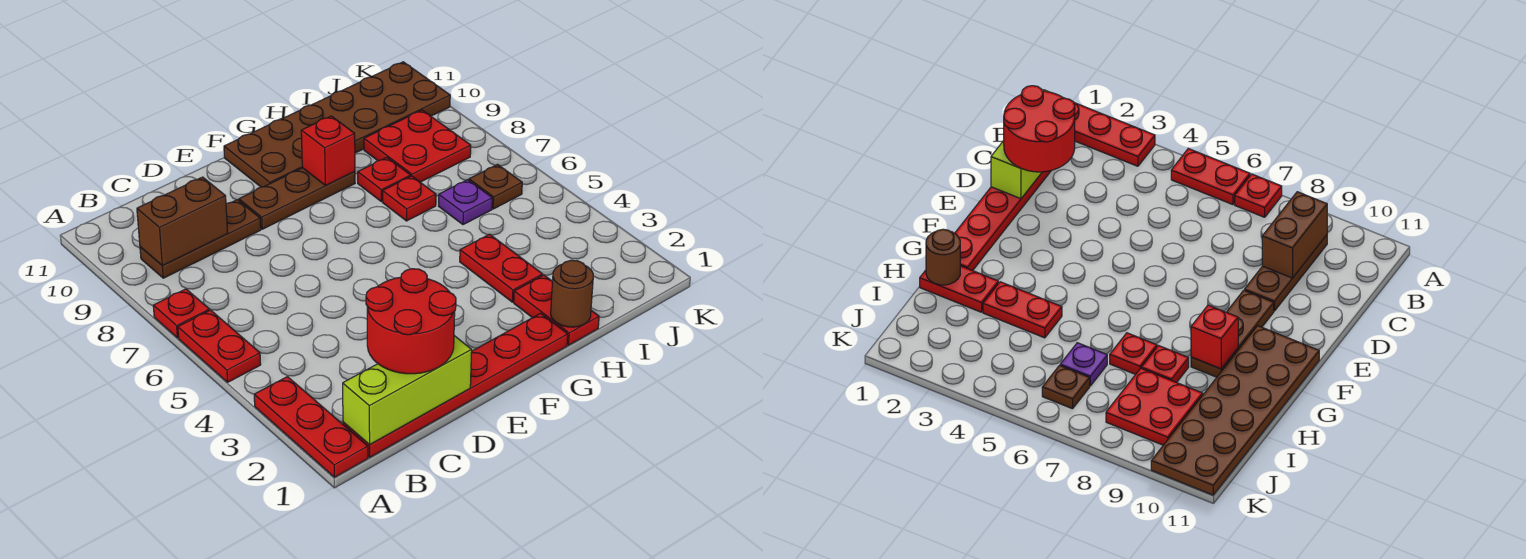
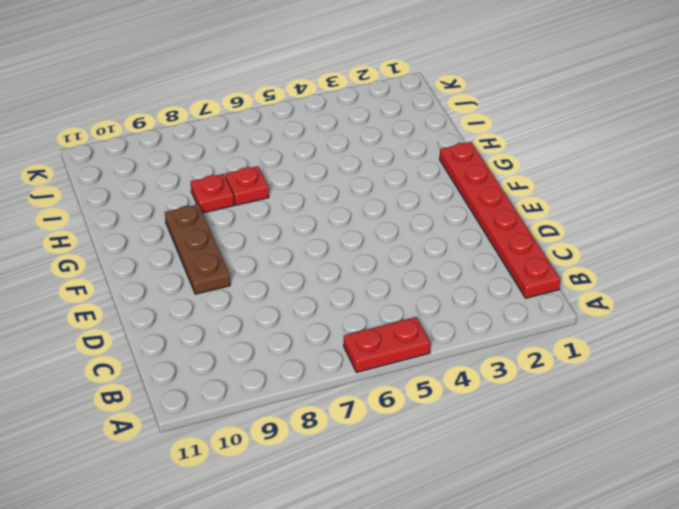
none -> red 1x3 plate [254,377,368,477]
none -> red 1x1 plate [153,289,209,338]
none -> brown 1x3 plate [140,200,261,278]

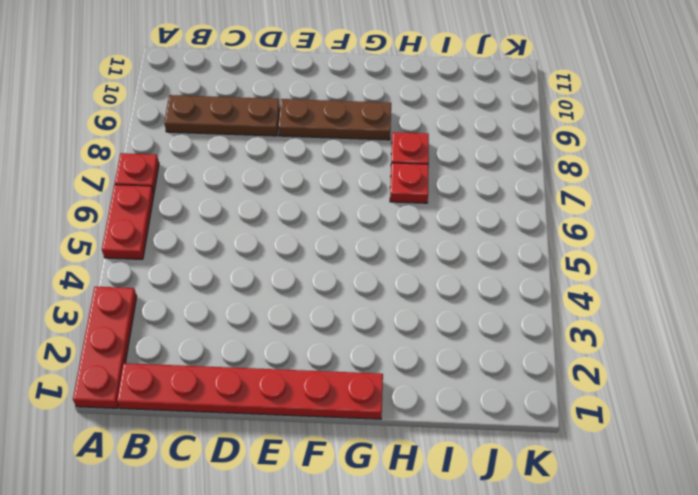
none -> brown 2x6 plate [224,62,450,187]
none -> red 1x2 plate [514,275,599,345]
none -> red 1x2 plate [460,234,543,302]

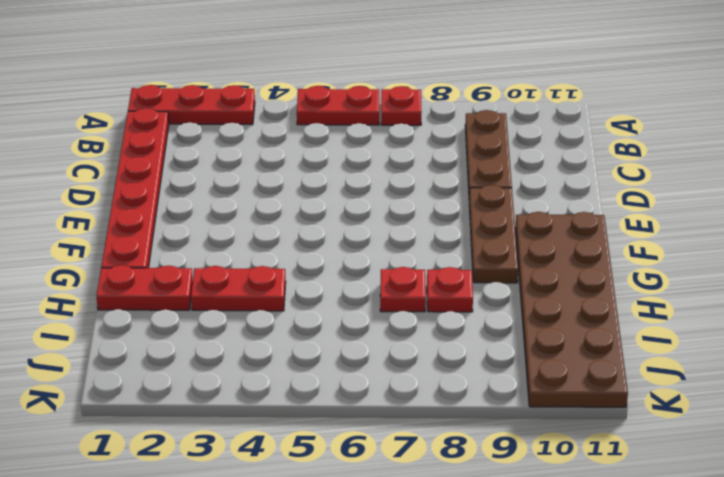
none -> purple 1x1 plate [439,180,492,225]
none -> red 2x2 plate [364,110,471,182]
none -> brown 1x1 plate [469,165,522,209]

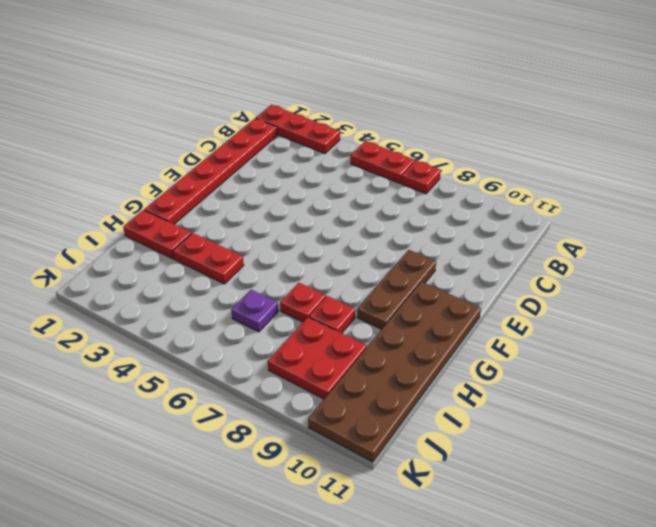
none -> brown 1x3 plate [140,200,261,278]
none -> brown 1x1 plate [469,165,522,209]
none -> lime 1x3 brick [343,336,472,445]

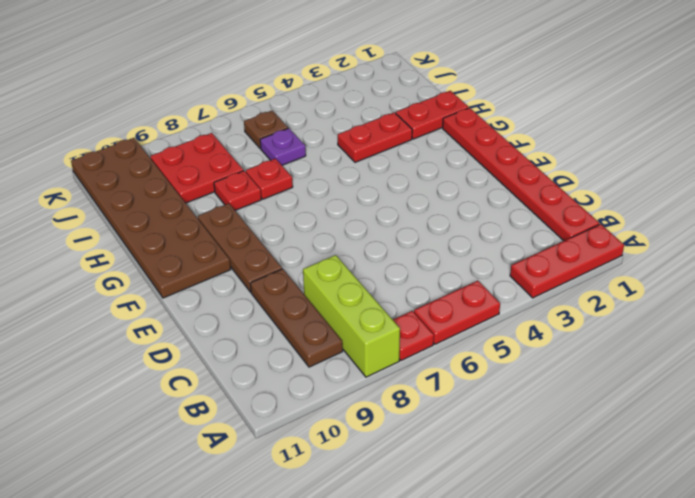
lime 1x3 brick [303,255,400,377] -> lime 1x3 brick moved to [343,336,472,445]
none -> brown 1x2 brick [137,177,228,266]
none -> red 1x1 brick [301,116,355,185]
none -> brown 1x1 round brick [551,260,593,327]

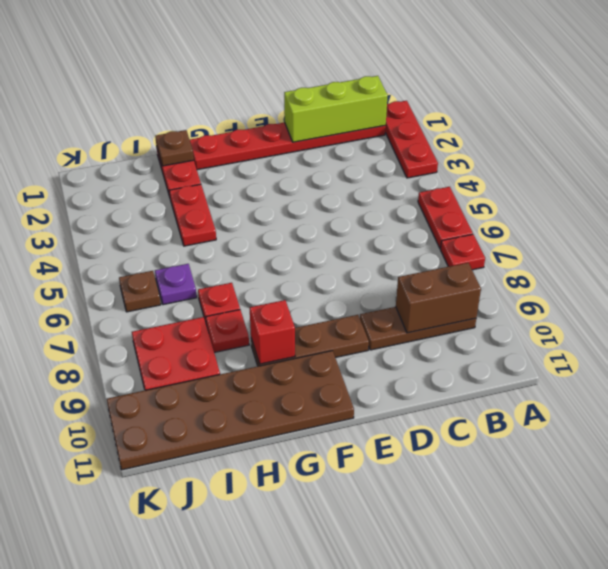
brown 1x1 plate [155,130,194,166] -> brown 1x1 round brick [551,260,593,327]
none -> red 2x2 round brick [366,269,456,374]

